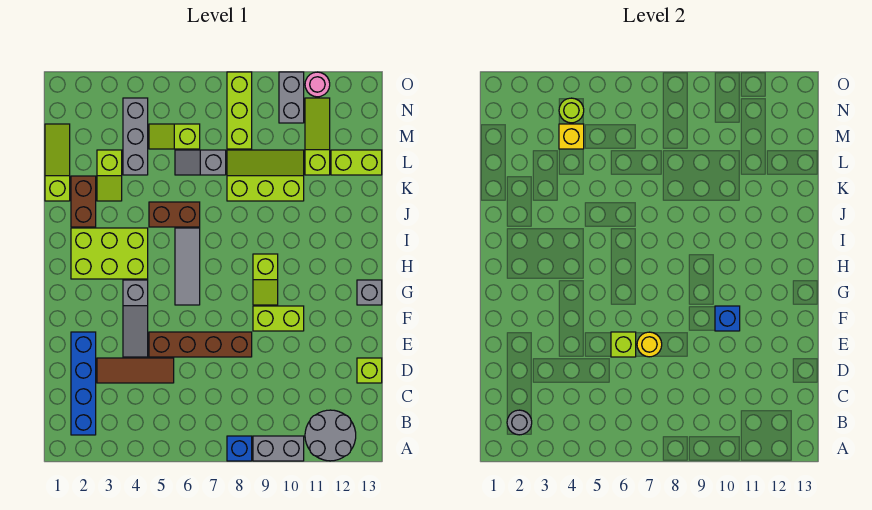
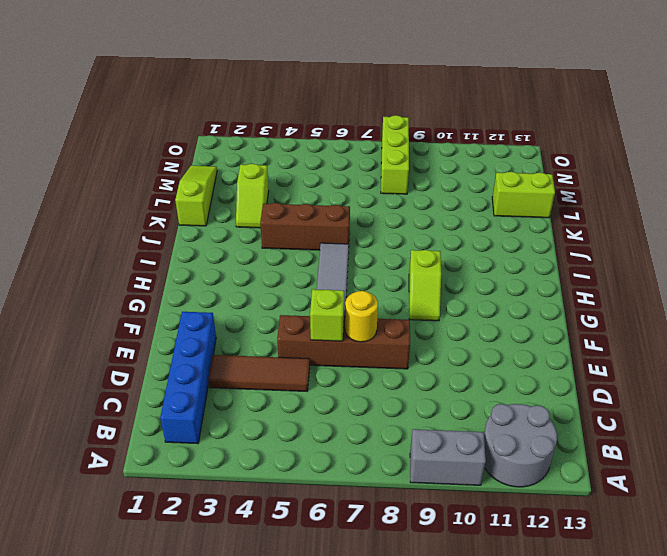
brown 1x3 brick [260,203,350,250] -> brown 1x2 brick [149,202,200,227]
none -> blue 1x1 brick [227,436,252,461]
none -> lime 1x1 brick [357,358,382,383]
none -> grey 1x3 slope [123,280,148,357]
none -> lime 1x2 brick [253,306,304,331]

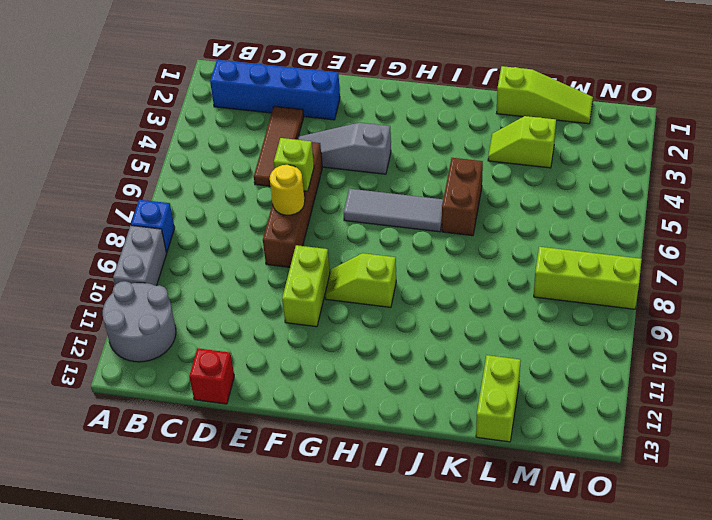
red 1x1 brick [189,348,234,404] -> lime 1x1 brick [357,358,382,383]
none -> grey 1x1 brick [357,280,382,305]
none -> lime 2x3 brick [71,228,148,279]
none -> brown 1x2 brick [71,176,96,227]
none -> lime 2x3 slope [227,150,304,201]

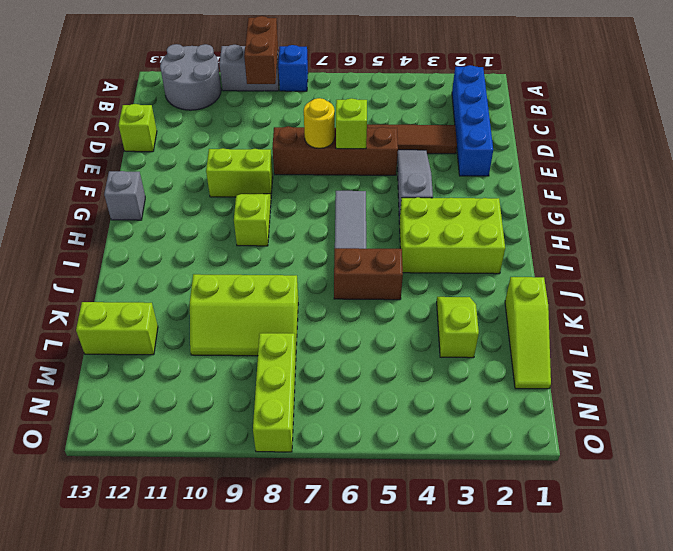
brown 1x2 brick [244,16,278,84] -> brown 1x2 brick moved to [71,176,96,227]
none -> grey 1x3 brick [123,98,148,175]
none -> grey 1x2 slope [175,150,226,175]
none -> lime 1x3 slope [305,98,330,175]
none -> lime 1x2 slope [149,124,200,149]

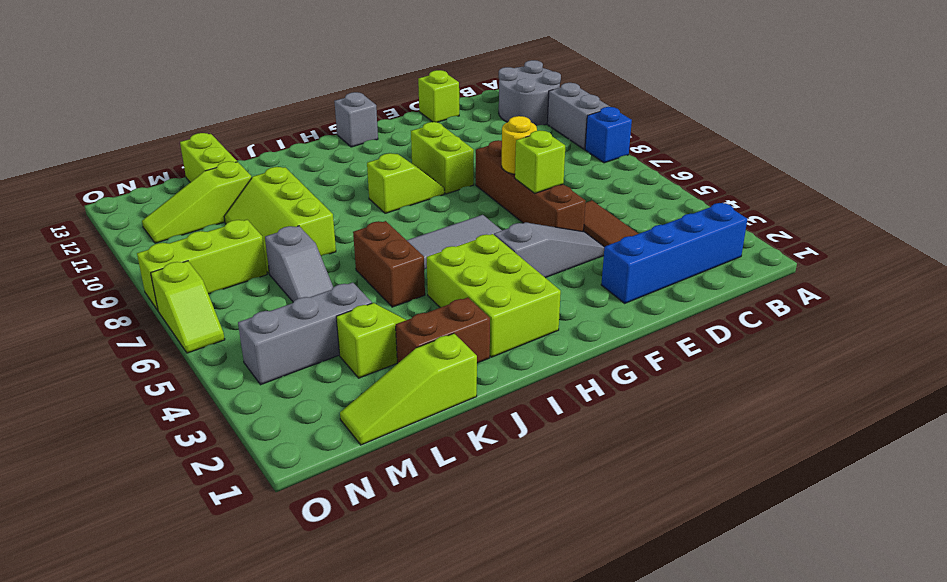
lime 1x2 slope [151,261,225,353] -> lime 1x2 slope moved to [149,124,200,149]
none -> grey 1x2 brick [279,72,304,123]
none -> pink 1x1 round brick [305,72,330,97]
none -> grey 1x1 round brick [507,410,532,435]
none -> blue 1x1 brick [715,306,740,331]

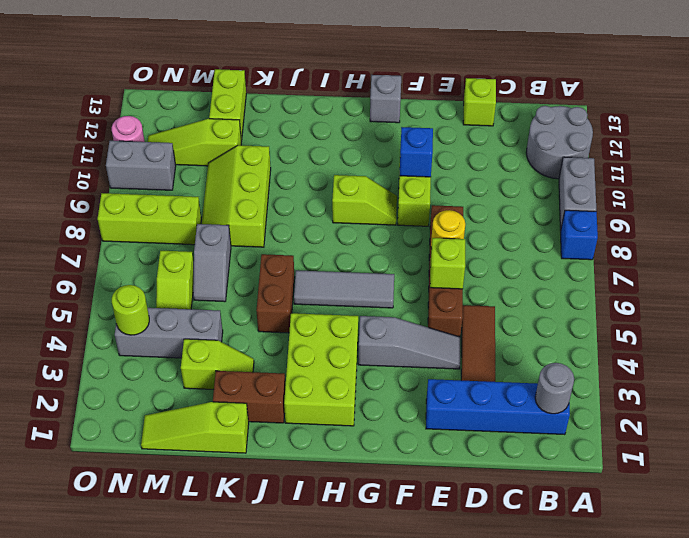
none -> yellow 1x1 brick [559,124,584,149]

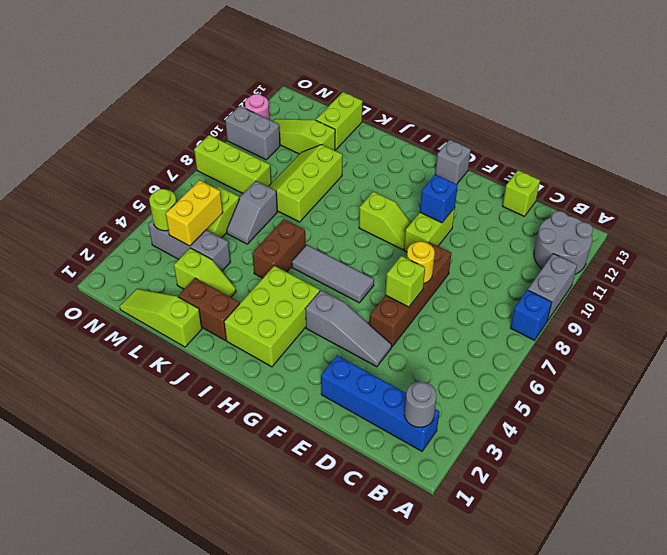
yellow 1x2 brick [166,180,223,246] -> yellow 1x1 brick [559,124,584,149]
none -> brown 1x3 tile [97,358,174,383]

